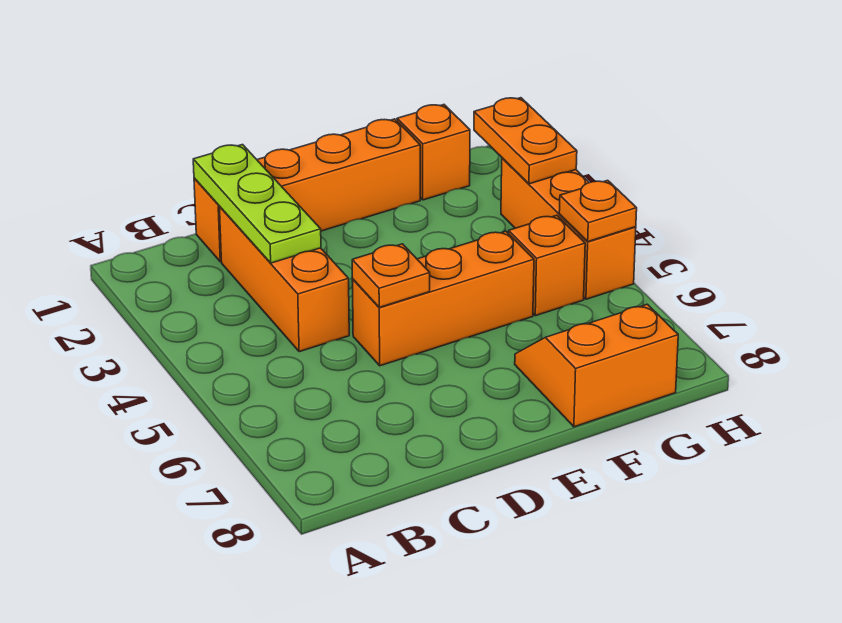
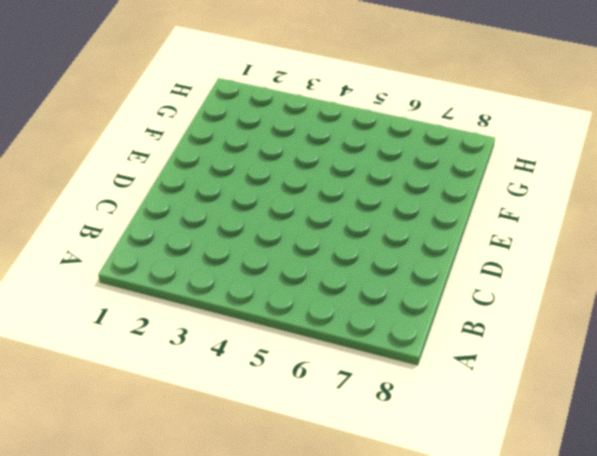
none -> orange 1x4 brick [194,119,420,262]
none -> orange 1x3 brick [220,207,349,352]

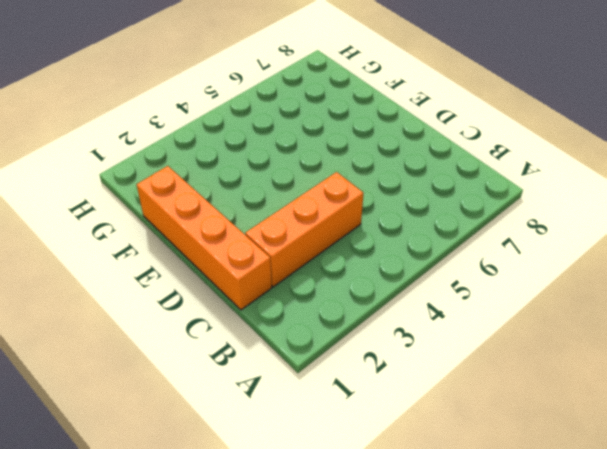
none -> orange 1x3 brick [352,231,534,366]
none -> orange 2x2 slope [515,304,678,427]

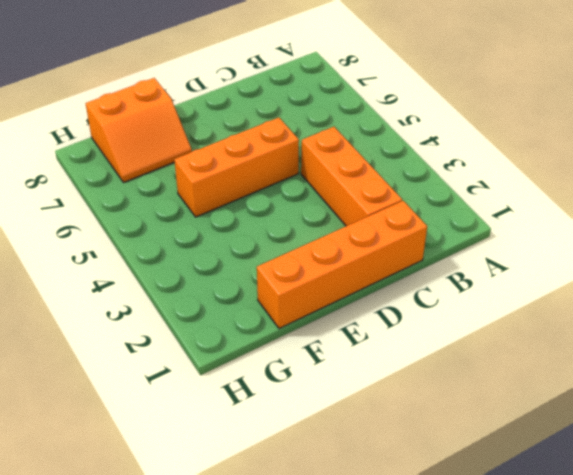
none -> orange 1x1 brick [397,105,470,200]
none -> orange 1x1 brick [509,215,585,316]

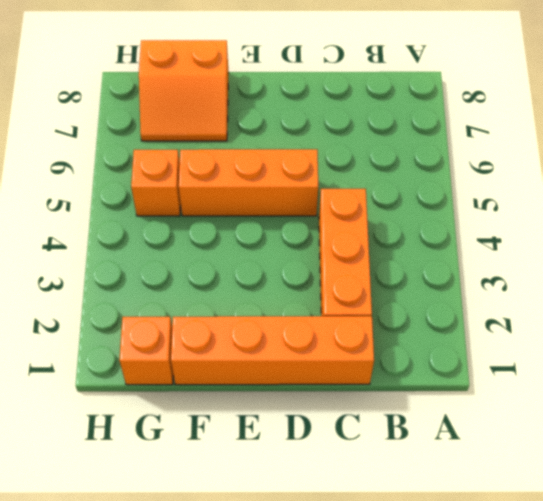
none -> orange 1x3 brick [501,158,636,299]
none -> lime 1x3 plate [193,145,321,263]

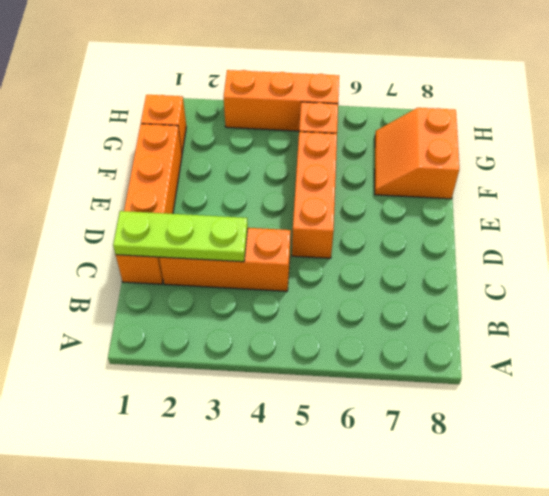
none -> orange 1x1 plate [352,244,430,307]
none -> orange 1x2 plate [474,98,577,184]

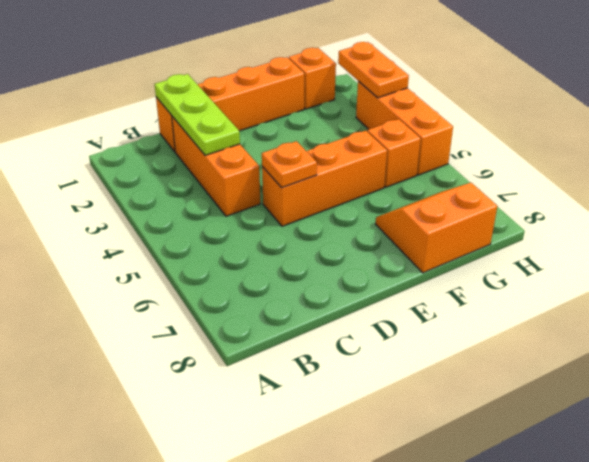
none -> orange 1x1 plate [559,180,637,242]

